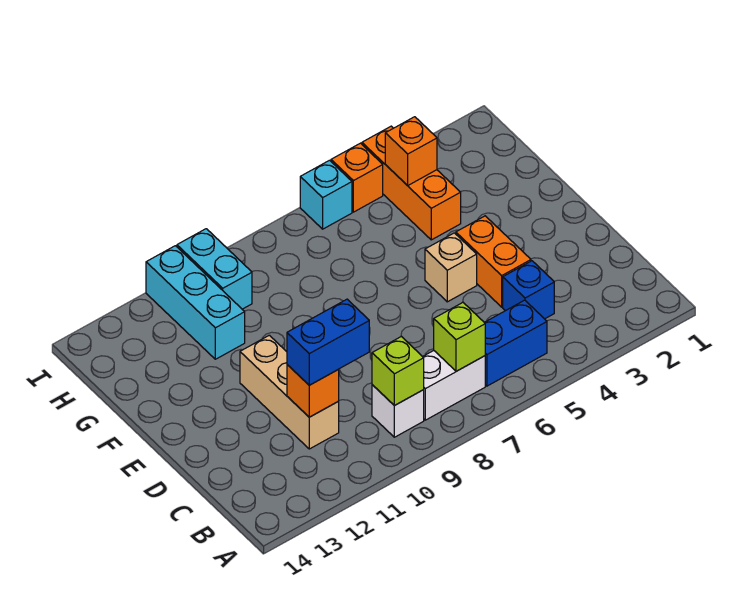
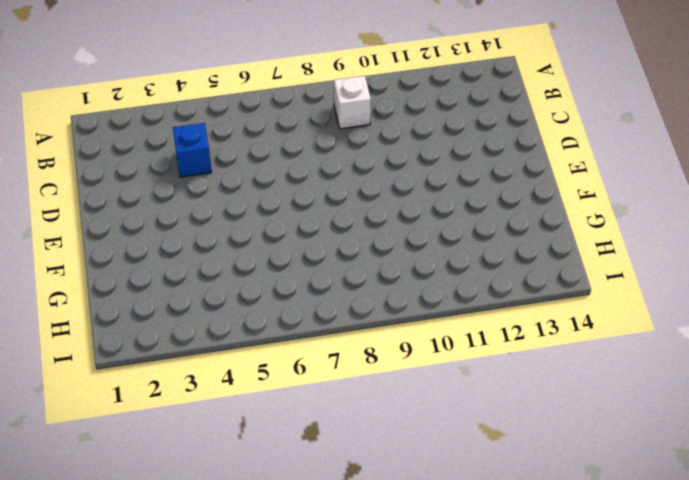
none -> blue 1x2 brick [484,300,547,386]
none -> white 1x2 brick [423,351,485,420]
none -> tan 1x3 brick [240,335,339,449]

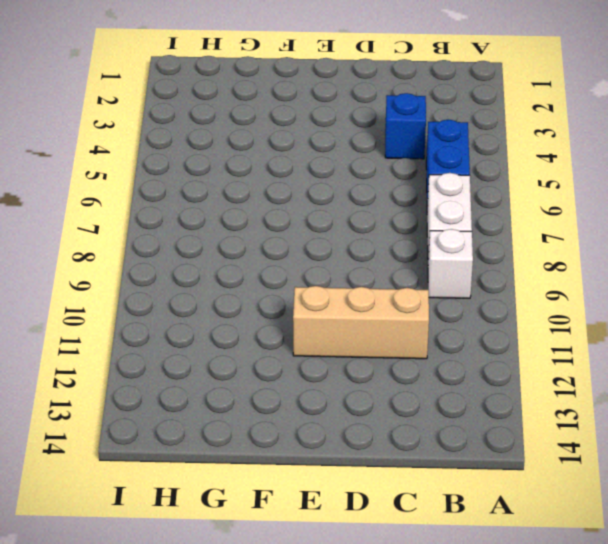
none -> orange 1x2 brick [456,216,531,307]
none -> tan 1x1 brick [425,233,477,302]
none -> orange 1x3 brick [362,126,461,240]

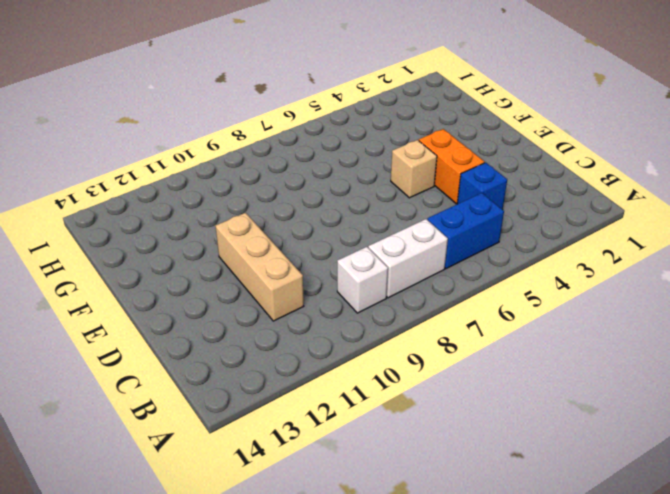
none -> orange 1x3 brick [362,126,461,240]
none -> cyan 1x3 brick [146,246,245,359]
none -> cyan 1x2 brick [177,229,252,309]

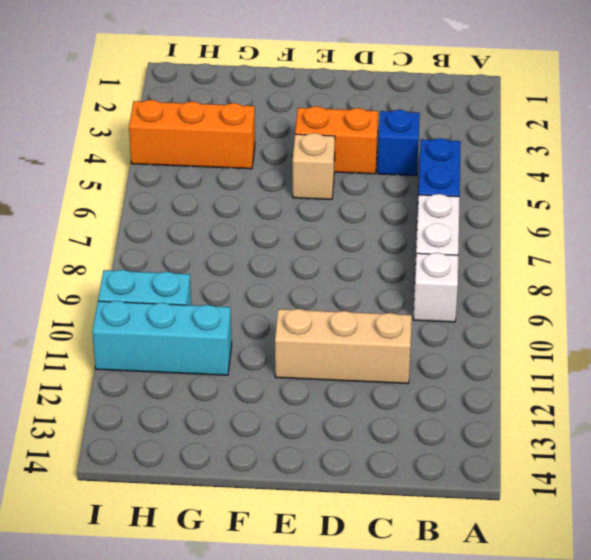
none -> orange 1x1 brick [331,143,383,212]
none -> cyan 1x1 brick [300,160,352,229]
none -> lime 1x1 brick [434,303,485,371]

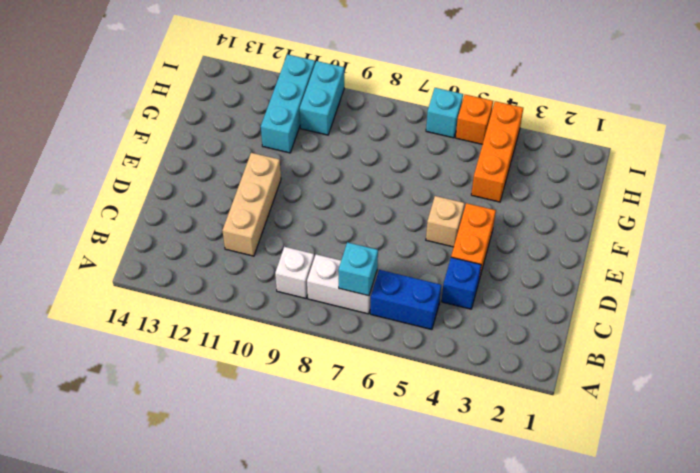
cyan 1x1 brick [338,242,378,296] -> lime 1x1 brick [434,303,485,371]
none -> lime 1x1 brick [372,336,424,406]
none -> orange 1x1 brick [287,365,339,417]
none -> orange 1x1 brick [385,117,437,186]

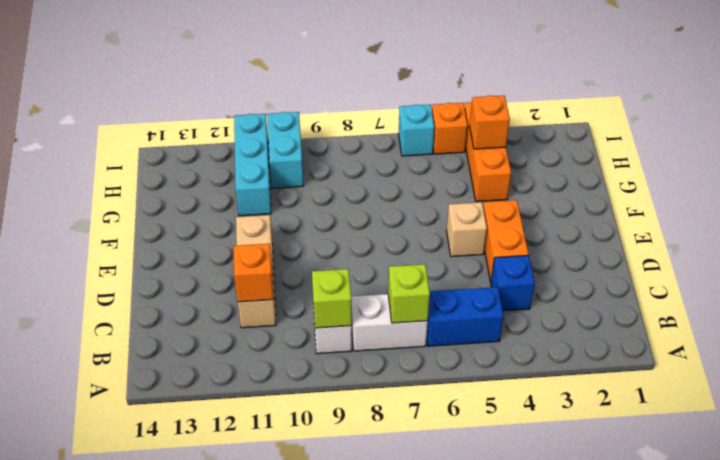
none -> blue 1x2 brick [287,299,369,385]

